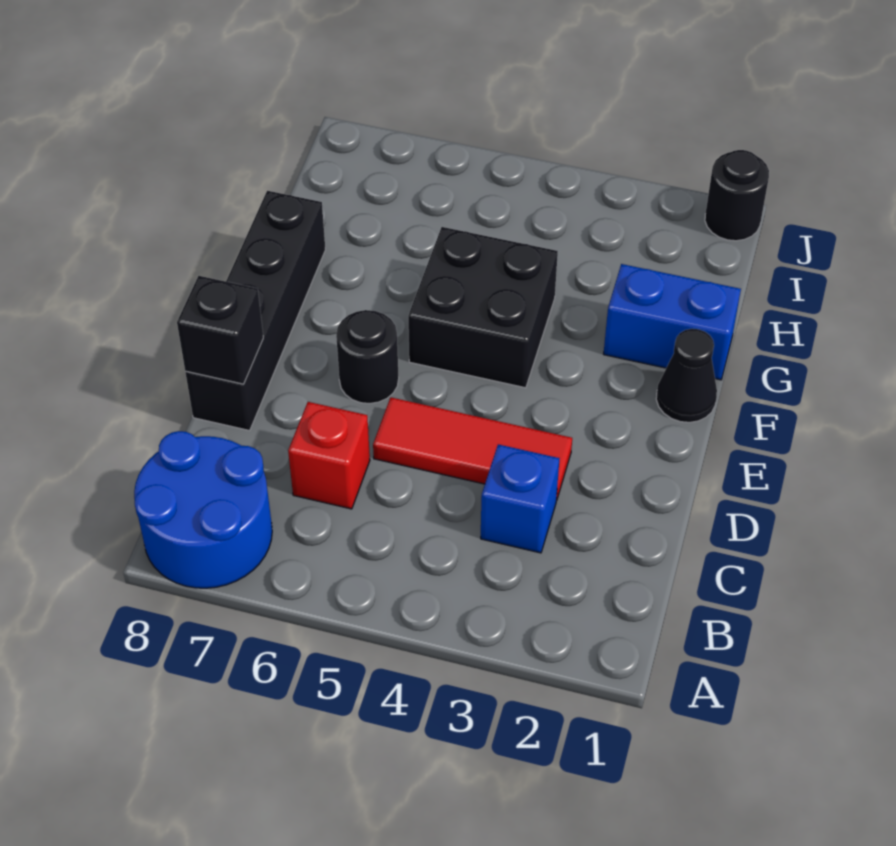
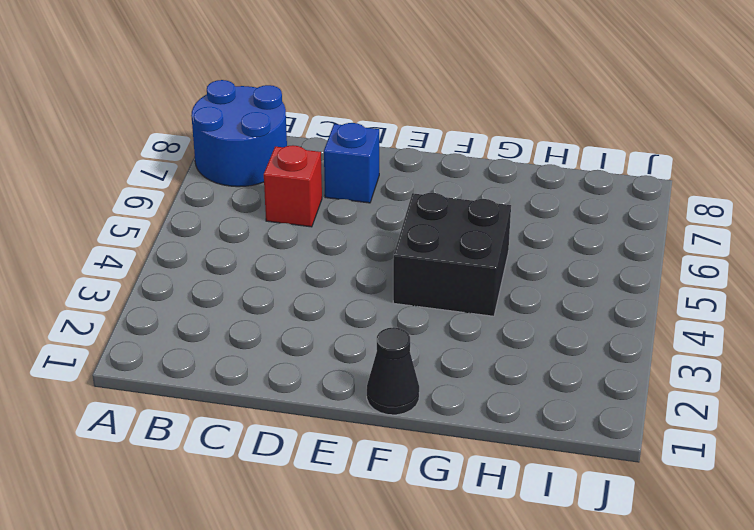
blue 1x1 brick [324,123,379,203] -> blue 1x1 brick moved to [481,444,560,553]
none -> red 1x3 tile [373,398,572,500]
none -> black 1x4 brick [185,191,325,430]

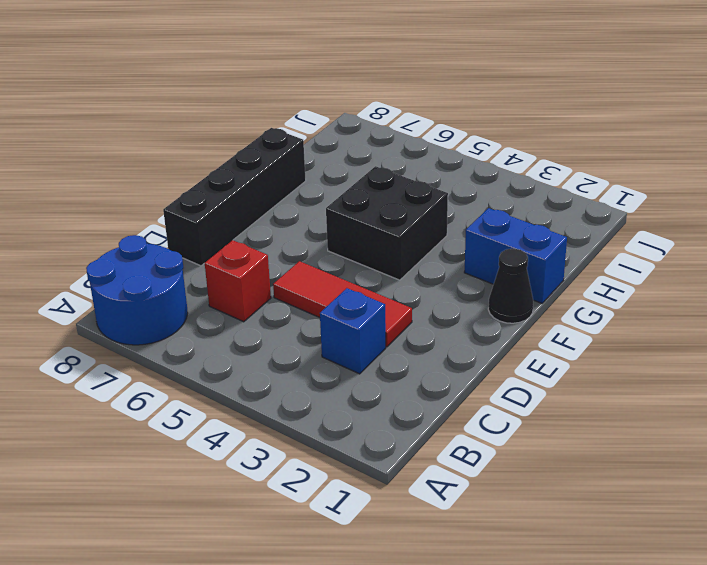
none -> black 1x1 round brick [336,310,399,404]
none -> black 1x1 round brick [705,150,769,241]

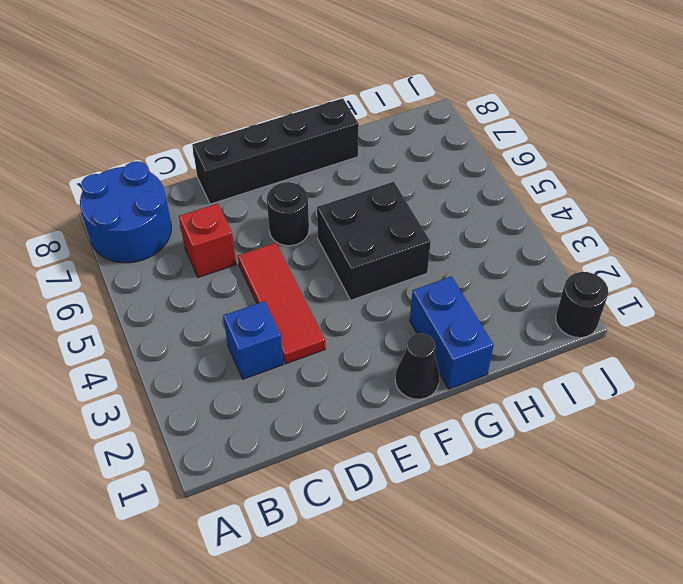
none -> black 1x1 brick [177,276,263,384]

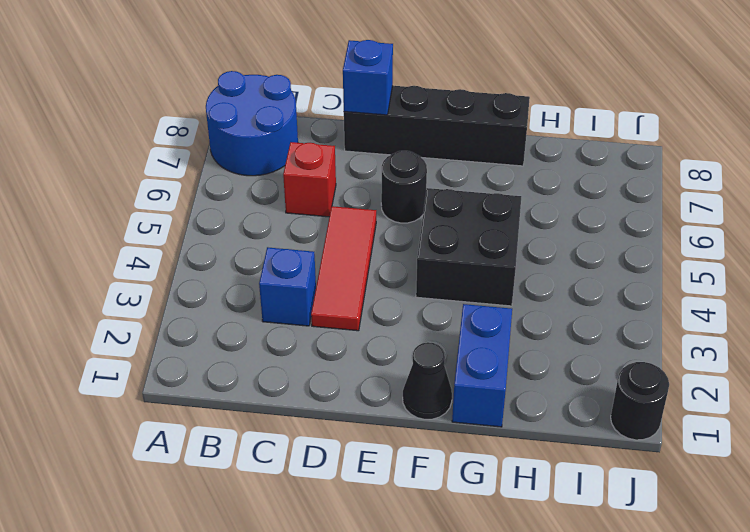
blue 1x1 brick [343,40,393,115] -> black 1x1 brick [177,276,263,384]

